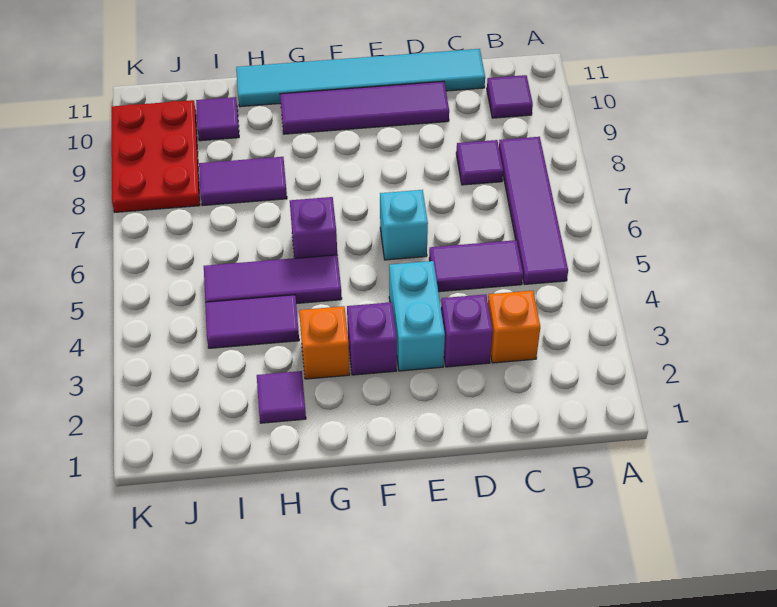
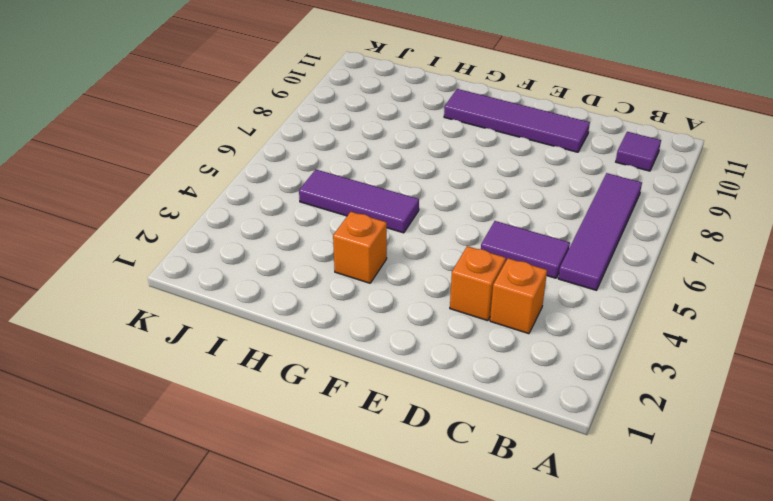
orange 1x1 brick [450,246,506,321] -> purple 1x1 brick [441,294,493,367]
none -> purple 1x1 tile [456,140,503,185]
none -> cyan 1x6 tile [236,49,485,107]
none -> cyan 1x2 brick [389,261,445,371]

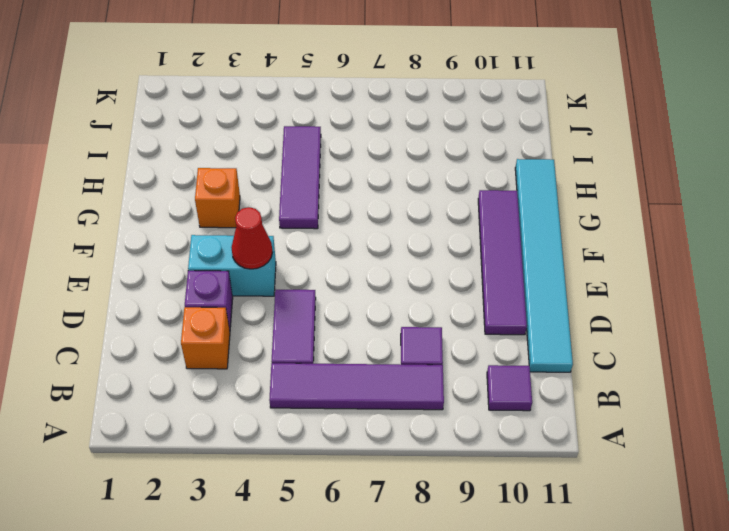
red 1x1 cone [231,207,273,269] -> none
none -> cyan 1x1 brick [380,190,428,260]
none -> purple 1x1 brick [347,302,397,375]
none -> purple 1x1 brick [290,197,337,258]

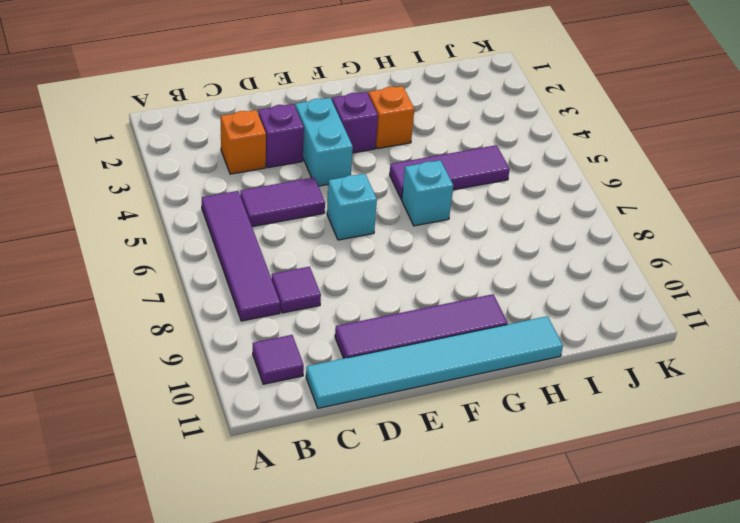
cyan 1x1 brick [402,160,453,226] -> purple 1x1 brick [290,197,337,258]
none -> purple 1x1 tile [257,371,306,423]
none -> purple 1x2 tile [205,295,299,348]
none -> purple 1x2 tile [199,157,287,206]

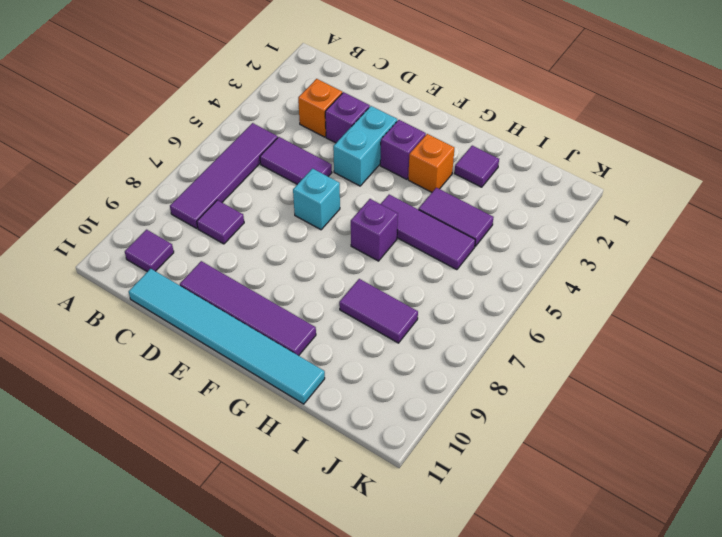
none -> purple 1x1 tile [196,97,239,141]
none -> red 2x3 plate [112,100,200,212]

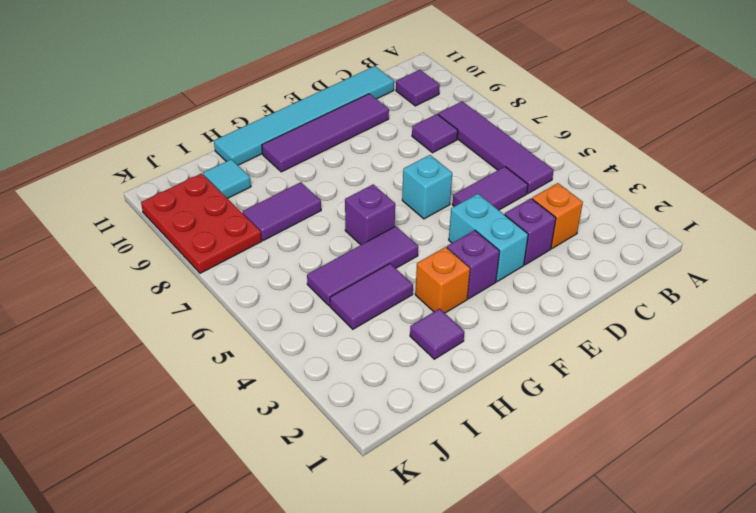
cyan 1x1 tile [203,159,251,199] -> purple 1x1 tile [196,97,239,141]

